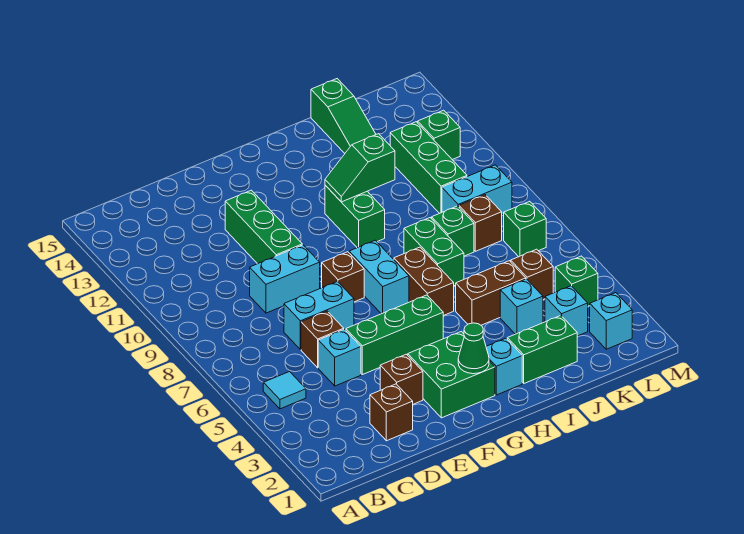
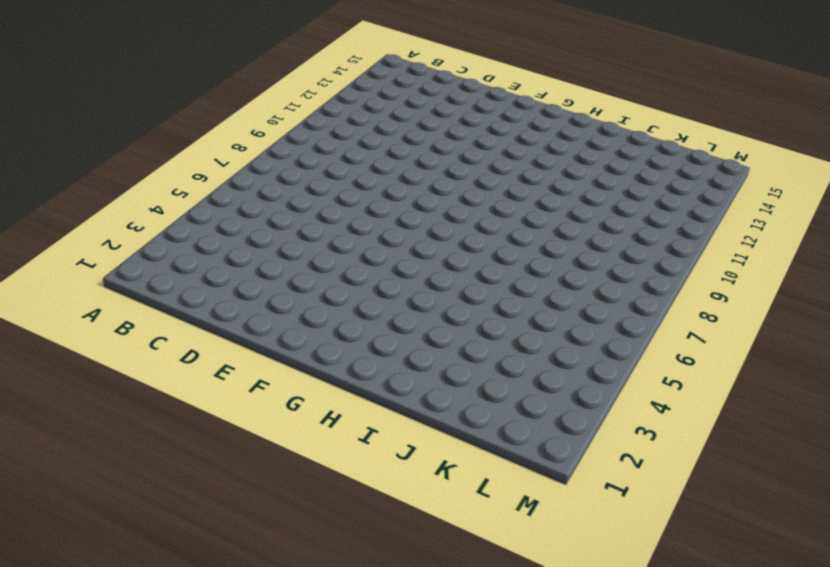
none -> cyan 1x1 tile [263,372,306,409]
none -> brown 1x1 brick [370,384,413,441]
none -> cyan 1x1 brick [318,329,361,386]
none -> brown 1x1 brick [301,311,344,368]

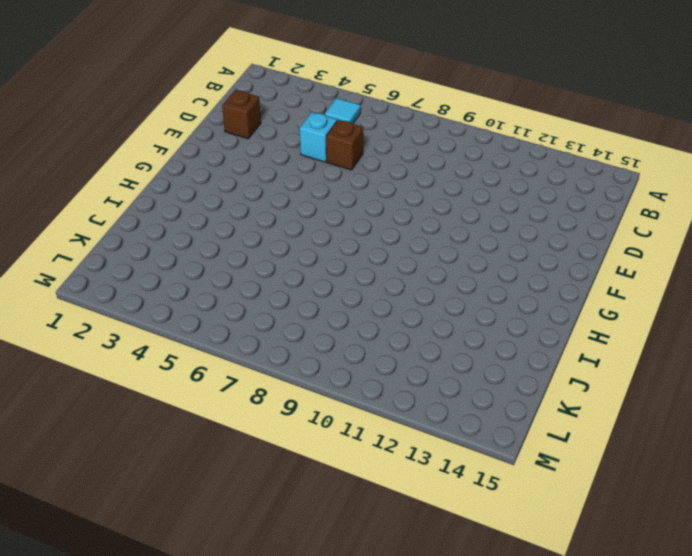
none -> cyan 1x2 brick [284,281,354,350]
none -> cyan 1x2 brick [250,245,320,313]
none -> brown 1x1 brick [380,354,423,404]
none -> green 1x3 brick [346,295,443,375]

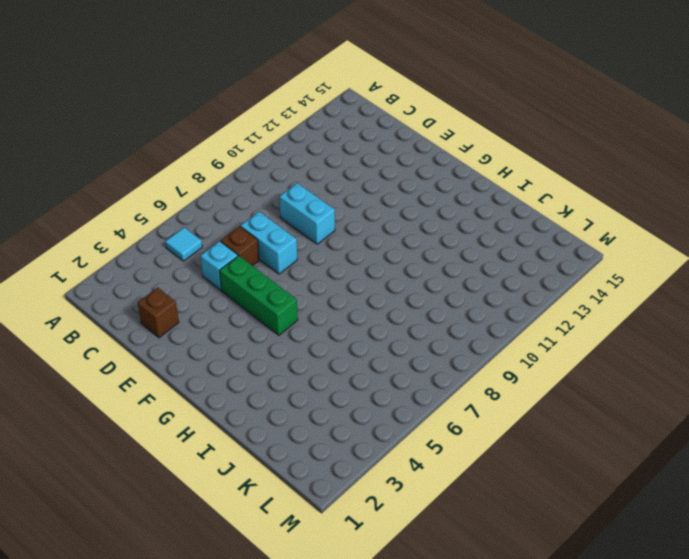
none -> brown 1x1 brick [380,354,423,404]
none -> green 1x3 brick [225,190,302,264]
none -> green 2x2 brick [408,331,495,418]
none -> brown 1x1 brick [322,252,364,302]

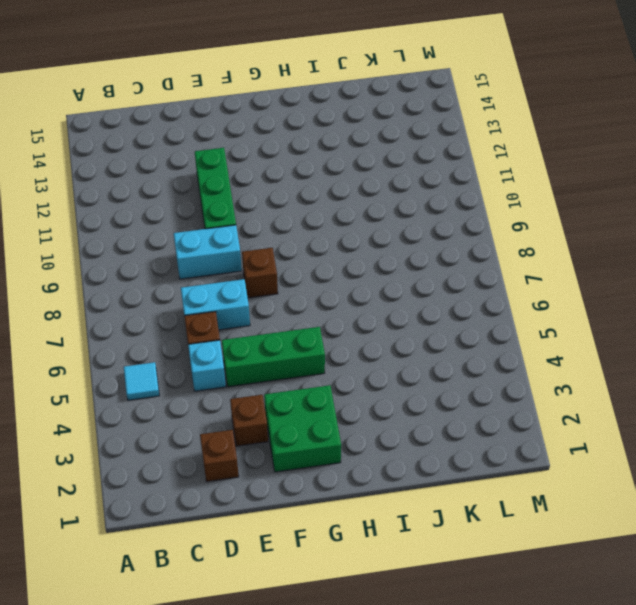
none -> cyan 1x2 brick [349,240,409,314]
none -> cyan 1x1 brick [486,338,522,395]
none -> brown 1x2 brick [394,247,454,316]
none -> green 1x2 brick [325,185,385,248]

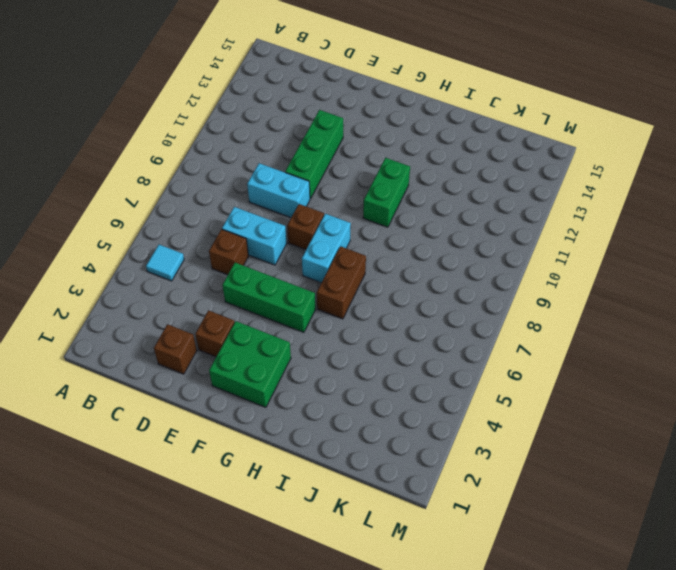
none -> cyan 1x1 brick [318,329,361,386]
none -> cyan 1x1 brick [486,338,522,395]
none -> green 1x2 brick [507,316,577,383]
none -> brown 1x2 brick [456,261,526,325]

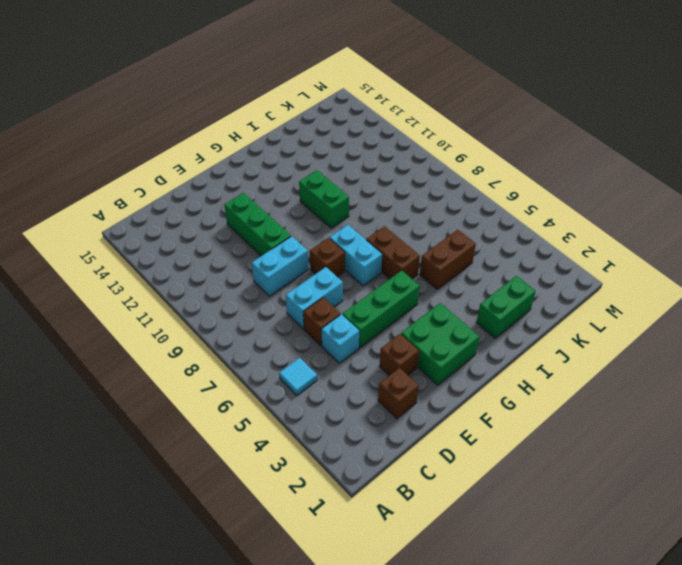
none -> cyan 1x1 brick [486,338,522,395]
none -> green 1x2 brick [404,218,464,286]
none -> cyan 1x1 brick [500,279,543,334]
none -> green 1x1 brick [432,206,474,256]

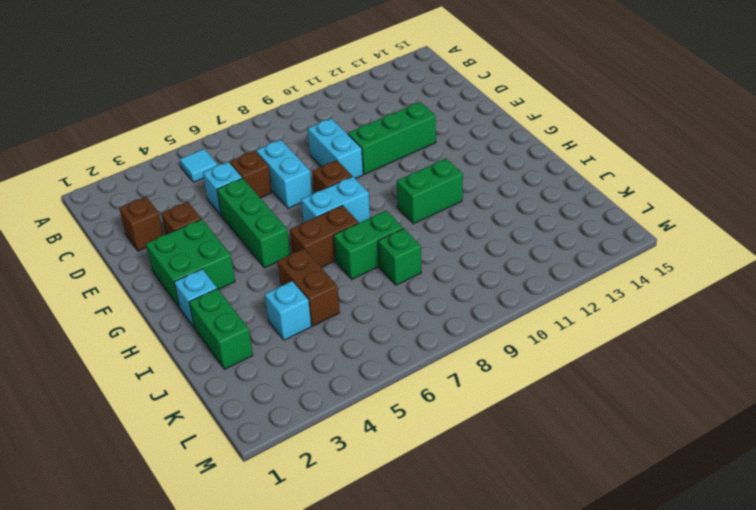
none -> green 1x3 slope [311,79,376,153]
none -> cyan 1x1 brick [545,286,588,336]
none -> brown 1x1 brick [511,249,553,299]
none -> brown 1x1 brick [459,195,502,251]

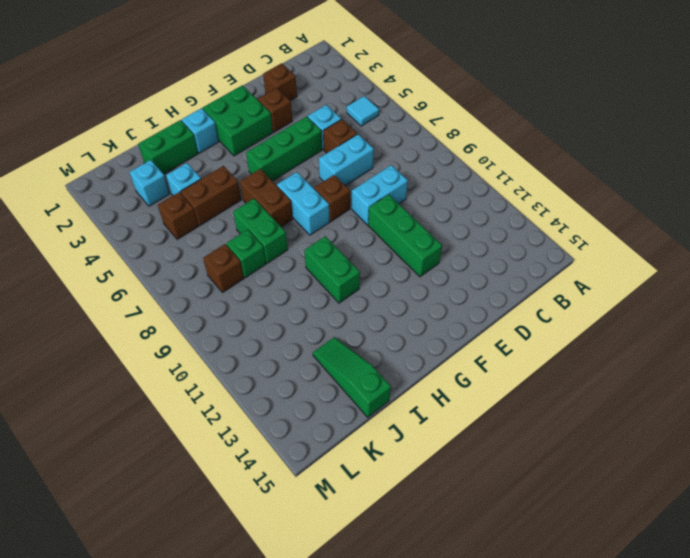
none -> cyan 1x2 brick [442,165,512,215]
none -> green 1x3 brick [390,122,467,213]
none -> cyan 1x1 brick [590,293,632,349]
none -> green 1x1 brick [555,256,598,306]

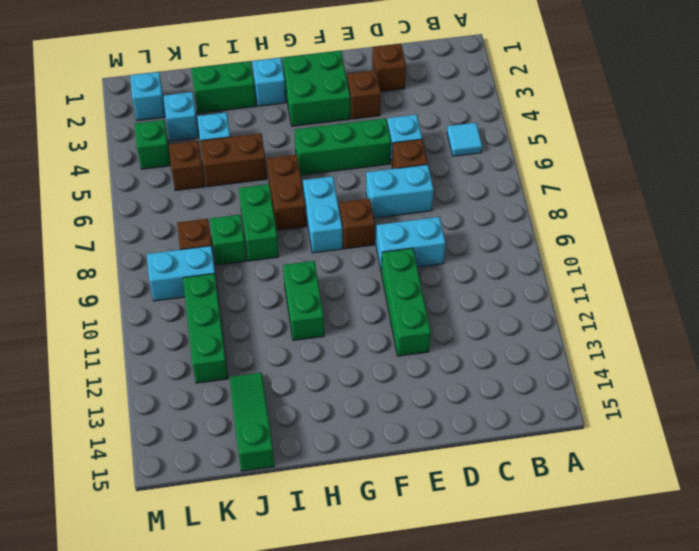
none -> green 1x1 brick [504,201,546,257]
none -> green 1x1 brick [418,110,460,160]
none -> green 1x1 cone [458,323,489,374]
none -> green 1x2 slope [325,134,395,202]

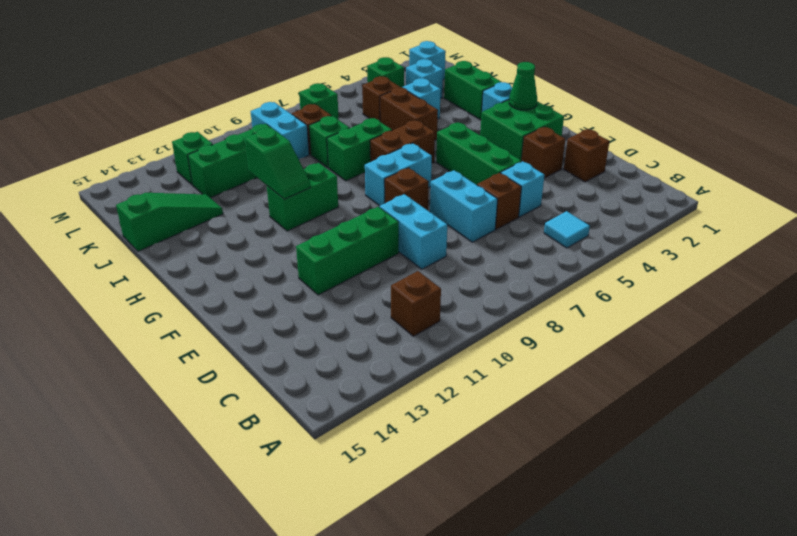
brown 1x1 brick [391,271,441,336] -> none

